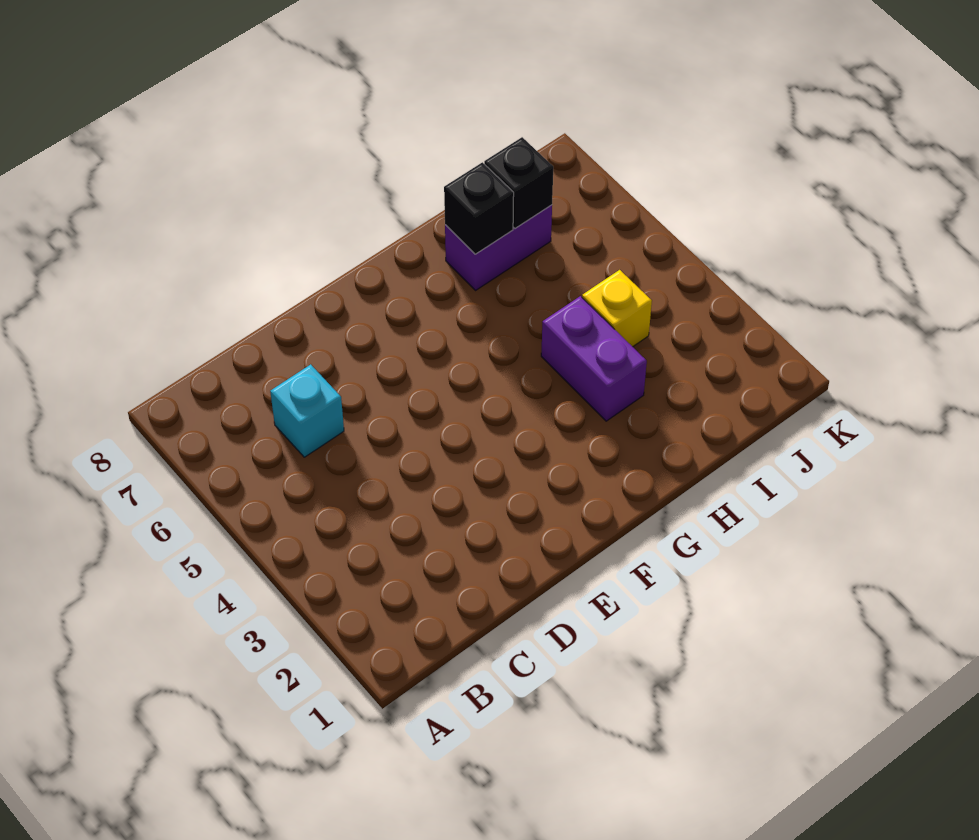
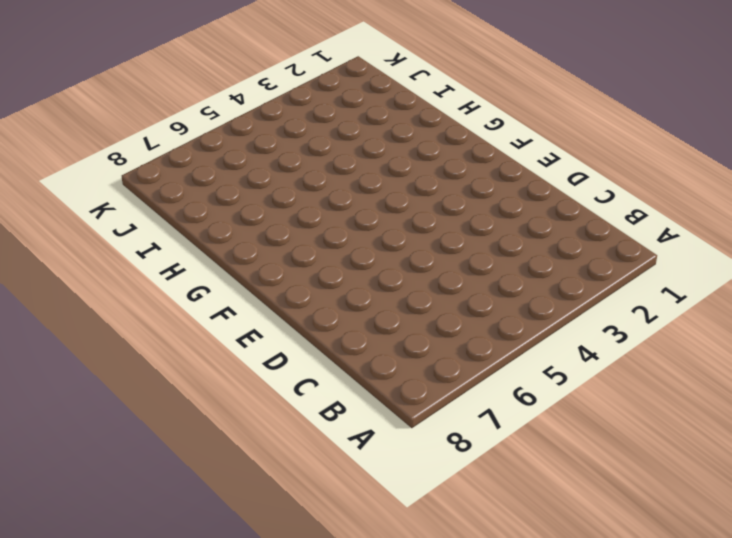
none -> cyan 1x1 brick [270,364,344,457]
none -> purple 1x2 brick [541,296,647,421]

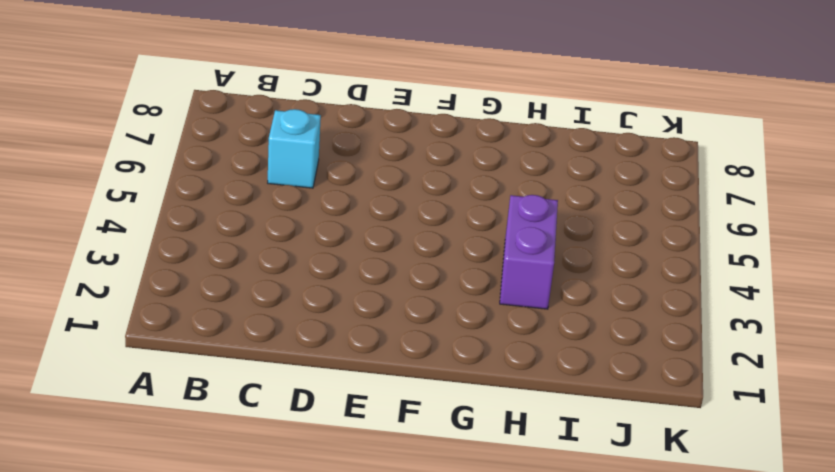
none -> purple 1x2 brick [445,205,552,290]
none -> yellow 1x1 brick [582,270,652,347]

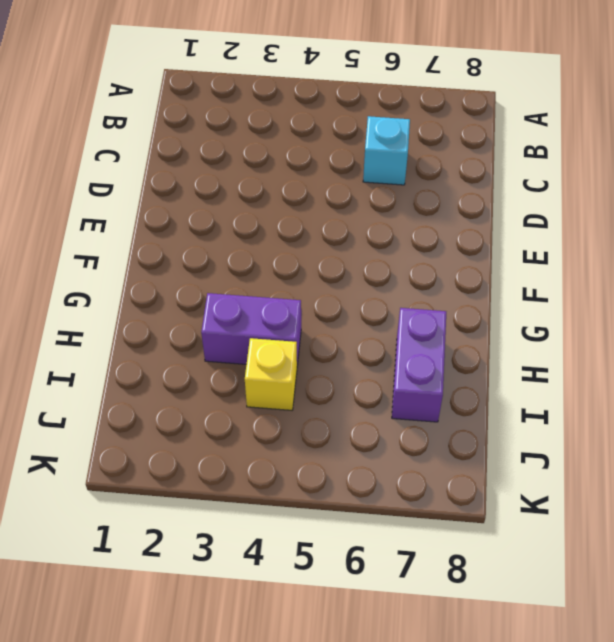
none -> black 1x1 brick [444,162,514,254]
none -> black 1x1 brick [484,137,553,228]

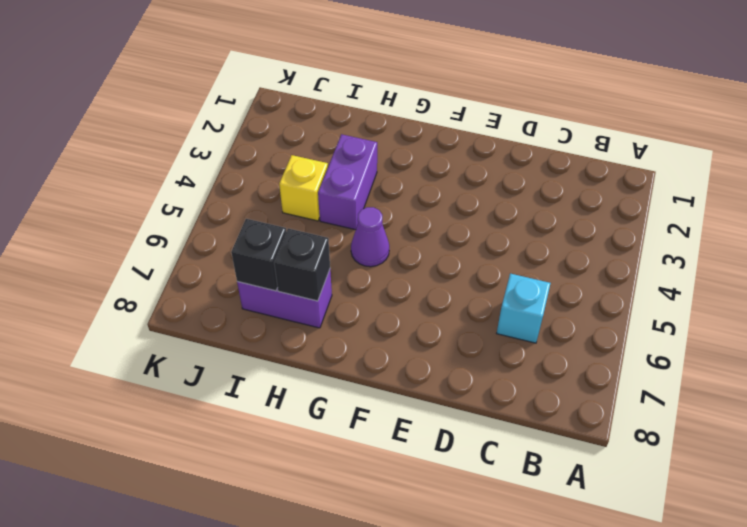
purple 1x1 cone [351,207,389,267] -> none

